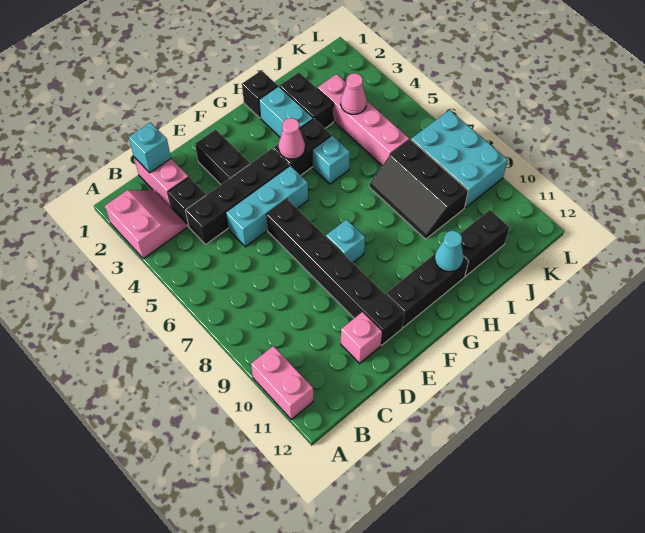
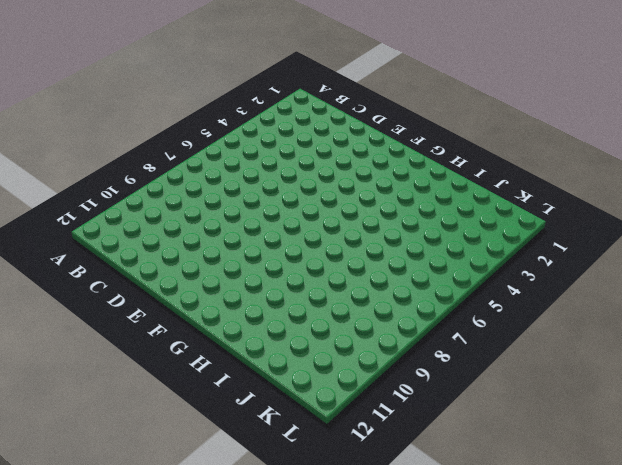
none -> pink 2x2 slope [105,190,187,259]
none -> pink 1x2 brick [251,346,313,419]
none -> pink 1x2 brick [134,157,188,209]

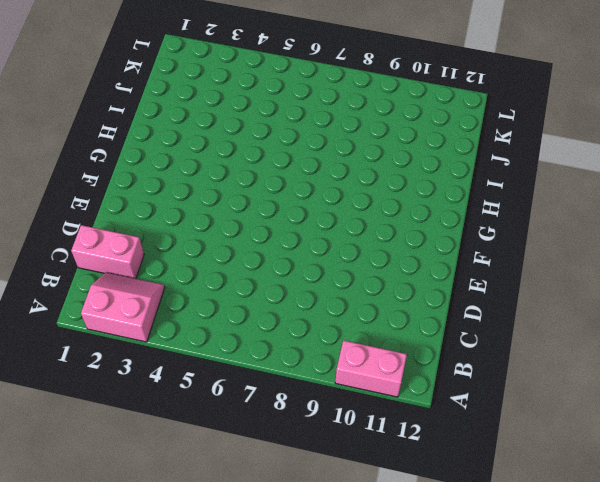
none -> black 1x1 brick [168,177,206,227]
none -> black 1x4 brick [185,149,289,244]
none -> cyan 1x3 brick [226,166,308,247]

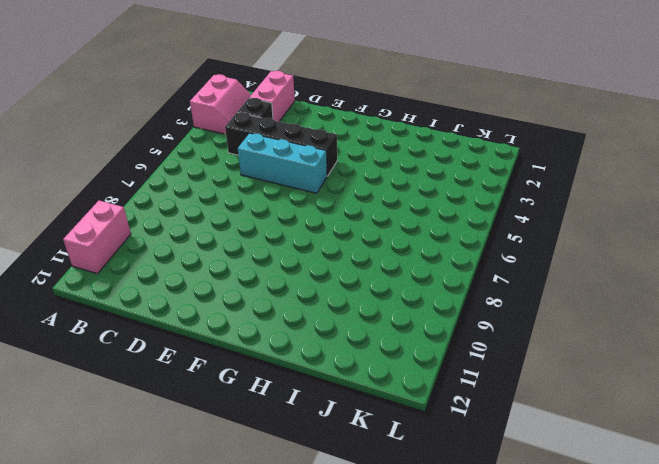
none -> pink 1x1 brick [341,312,382,363]
none -> black 1x2 brick [195,129,250,184]
none -> black 1x6 brick [266,199,404,345]

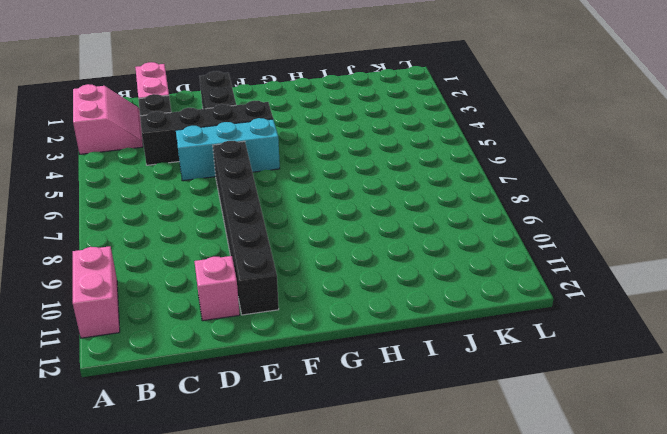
none -> cyan 1x1 brick [326,220,365,263]
none -> black 1x3 brick [386,254,468,328]
none -> black 1x2 brick [273,119,331,175]

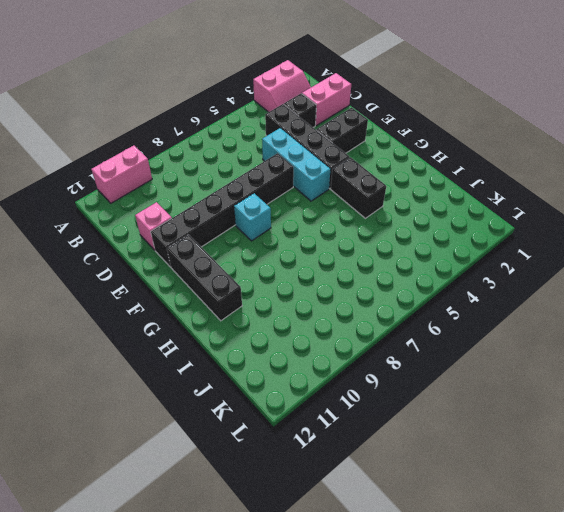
none -> black 1x1 brick [242,70,278,118]
none -> cyan 1x2 brick [259,86,313,137]
none -> cyan 1x1 brick [312,136,350,184]

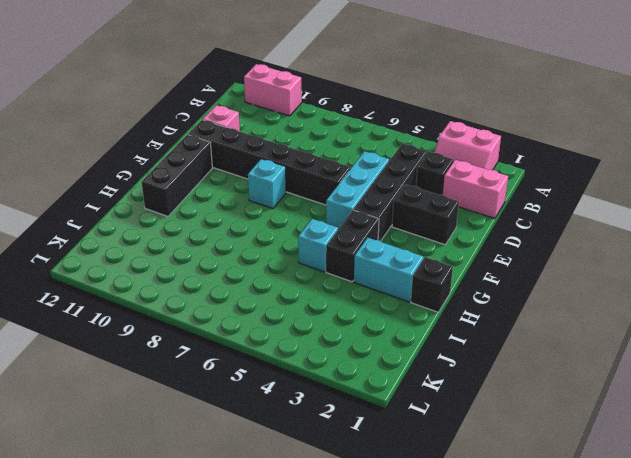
none -> black 1x2 brick [280,72,334,128]
none -> black 2x3 slope [369,139,468,239]
none -> black 1x2 brick [460,210,509,276]

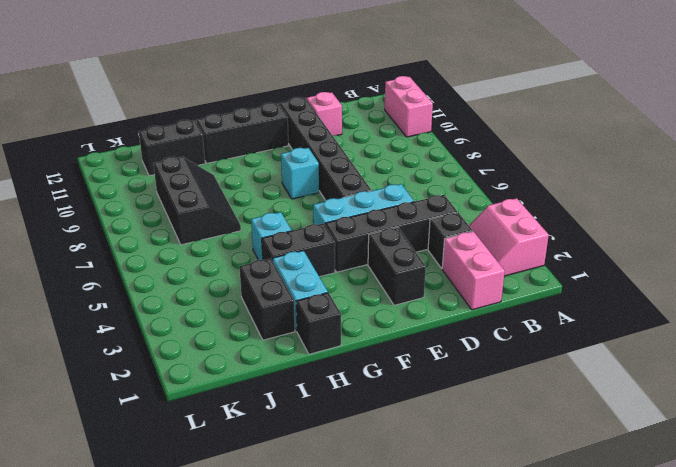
none -> pink 1x4 brick [318,74,409,165]
none -> cyan 2x3 brick [411,110,508,208]
none -> cyan 1x1 brick [129,122,171,173]

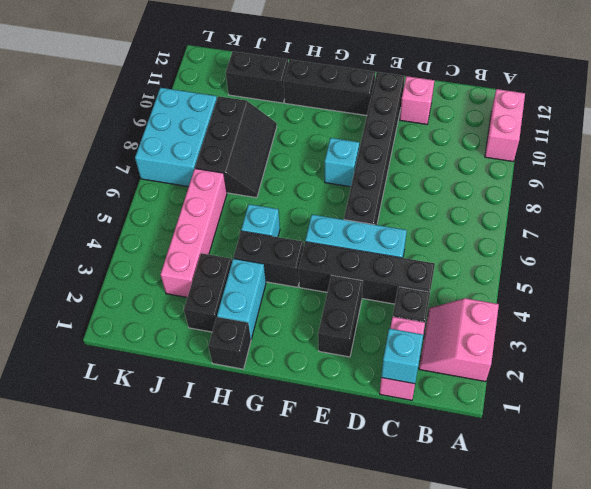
none -> pink 1x1 cone [278,118,305,159]
none -> cyan 1x1 cone [435,231,463,272]
none -> pink 1x1 cone [341,73,367,114]

